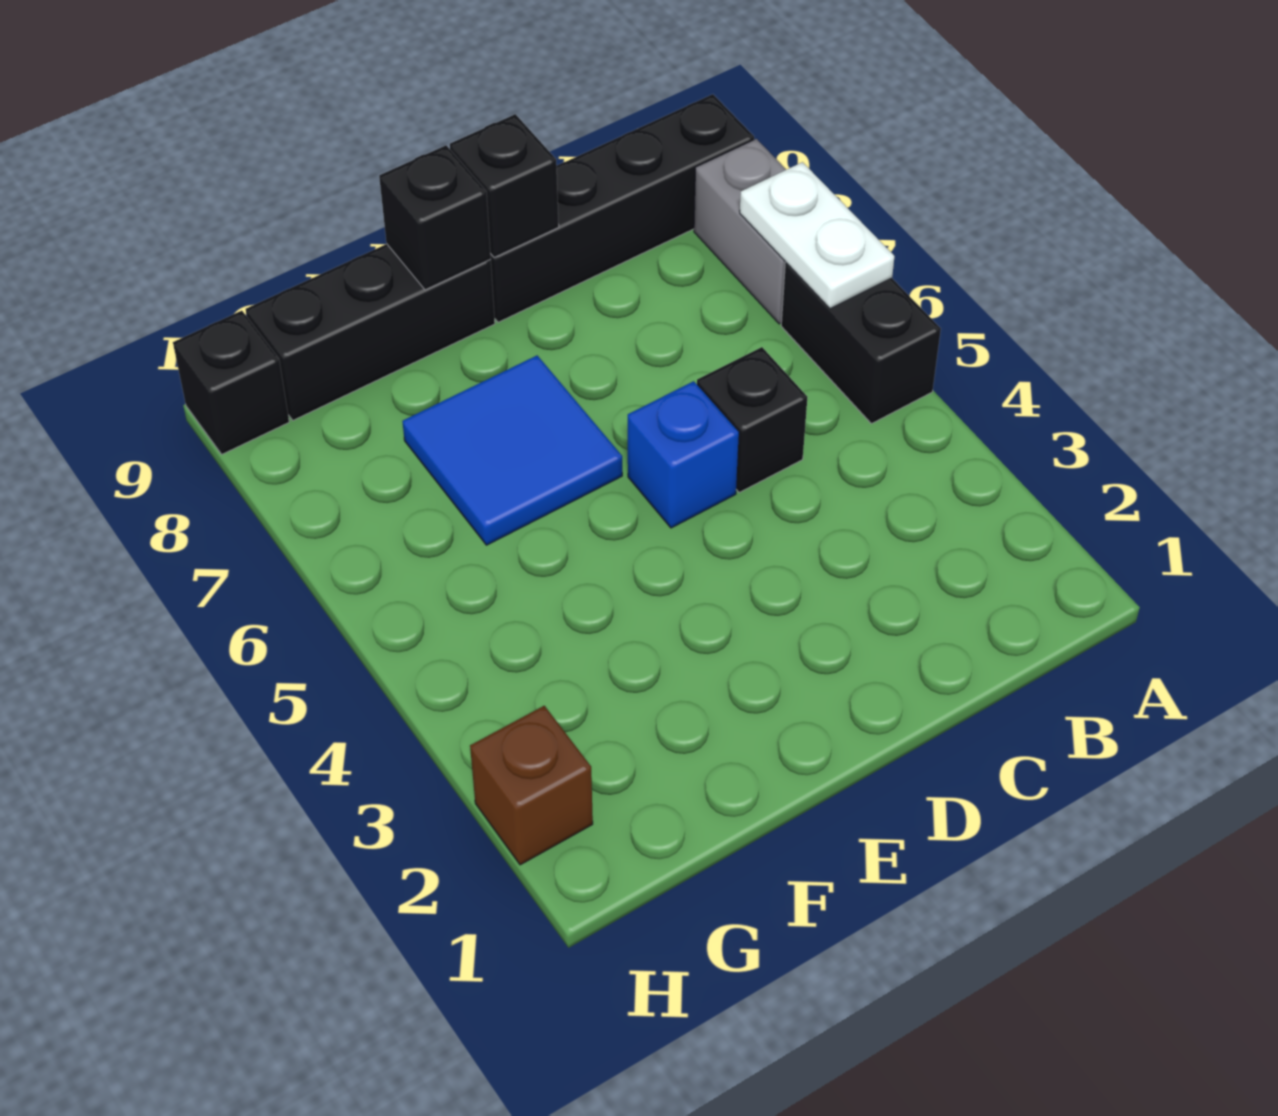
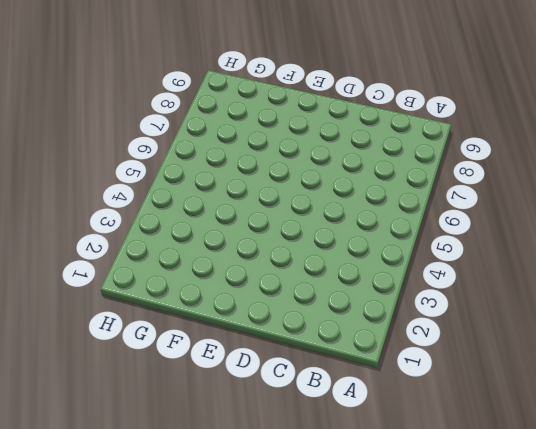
none -> black 1x2 brick [781,262,941,424]
none -> grey 1x2 brick [694,139,786,324]
none -> black 1x4 brick [491,94,754,322]

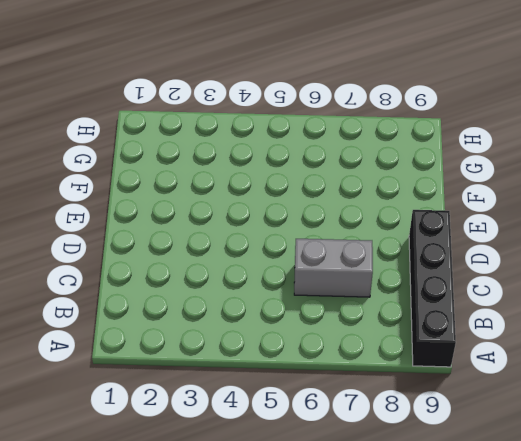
grey 1x2 brick [294,239,373,297] -> grey 1x2 brick moved to [694,139,786,324]
none -> black 1x2 brick [781,262,941,424]
none -> black 1x1 brick [697,347,807,493]
none -> blue 1x1 brick [628,381,739,528]

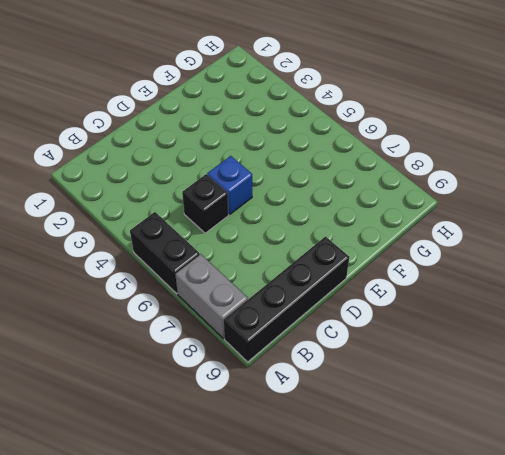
none -> blue 2x2 tile [402,356,622,545]
none -> black 1x3 brick [246,244,495,420]
none -> brown 1x1 brick [470,706,593,865]

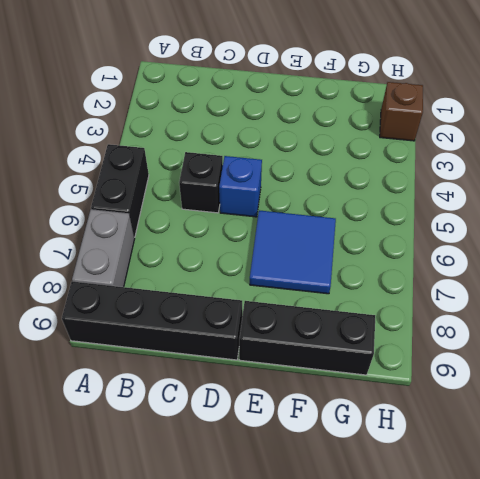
none -> black 1x1 brick [173,311,289,454]
none -> white 1x2 plate [740,162,895,309]
none -> black 1x1 brick [450,114,559,258]

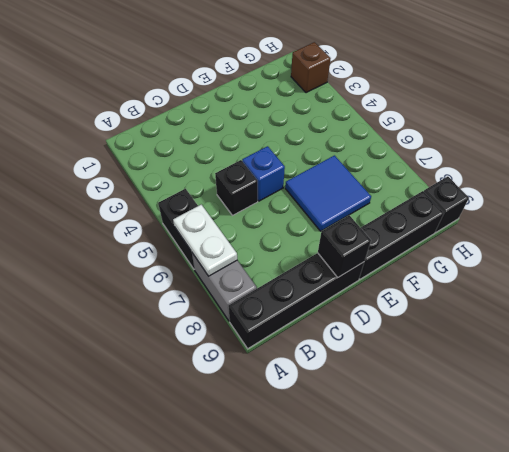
none -> black 1x1 brick [379,145,491,290]

